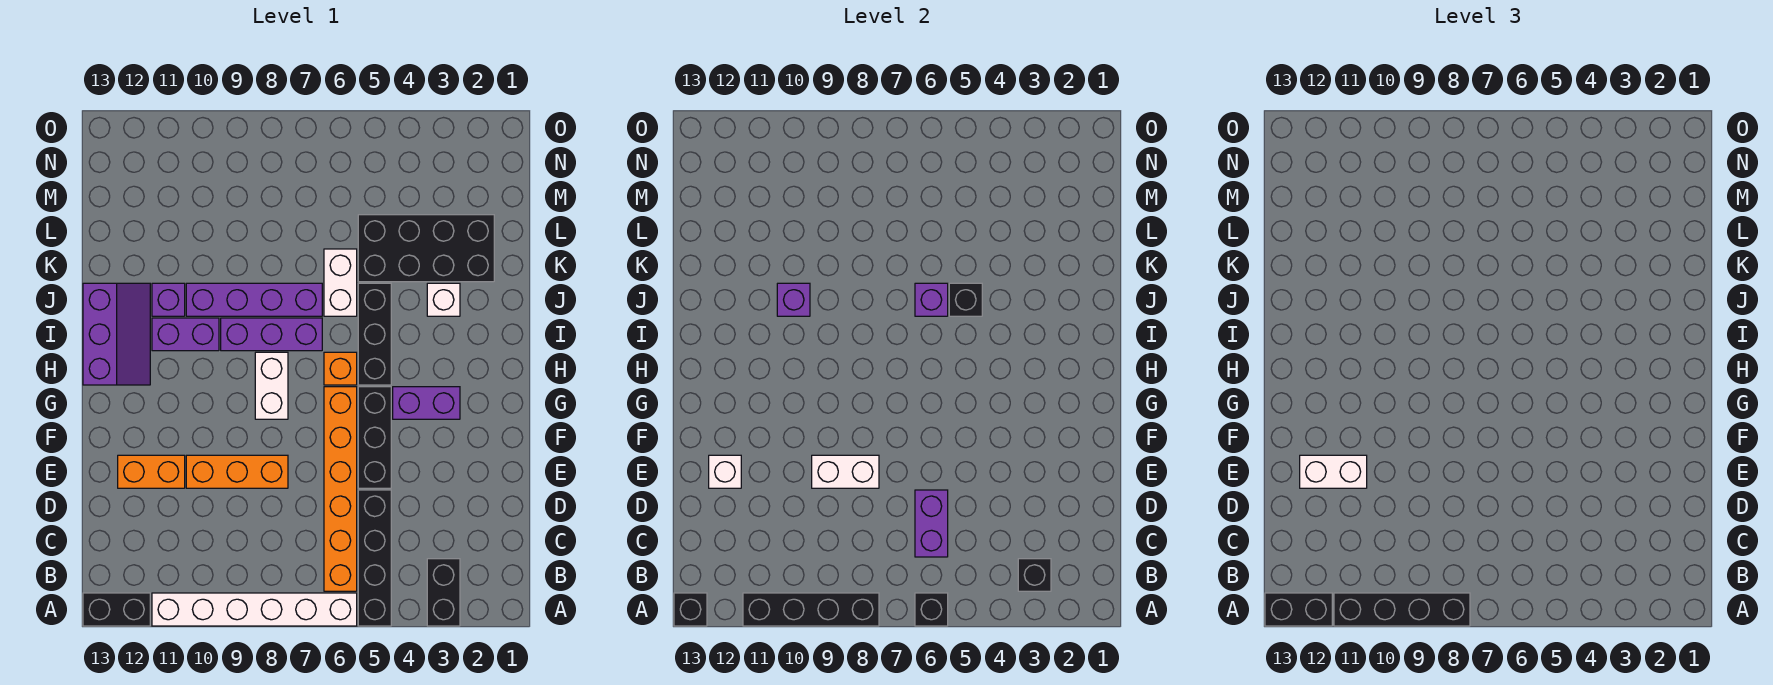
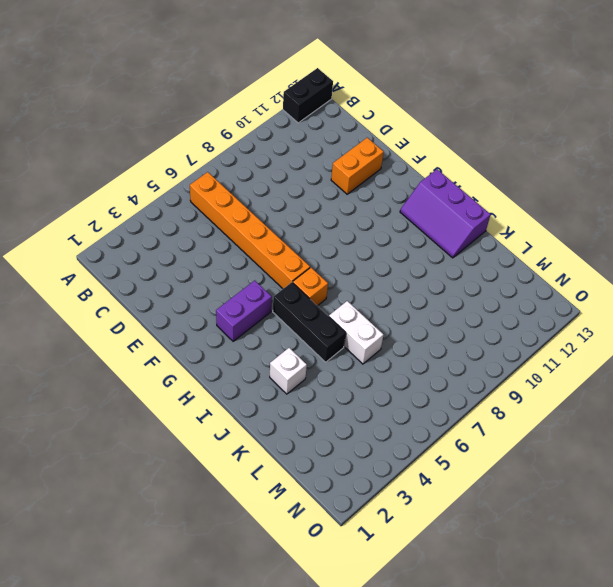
none -> black 1x2 brick [427,559,460,626]
none -> black 1x4 brick [358,490,391,626]
none -> white 1x6 brick [152,593,357,626]
none -> black 1x3 brick [358,387,391,488]

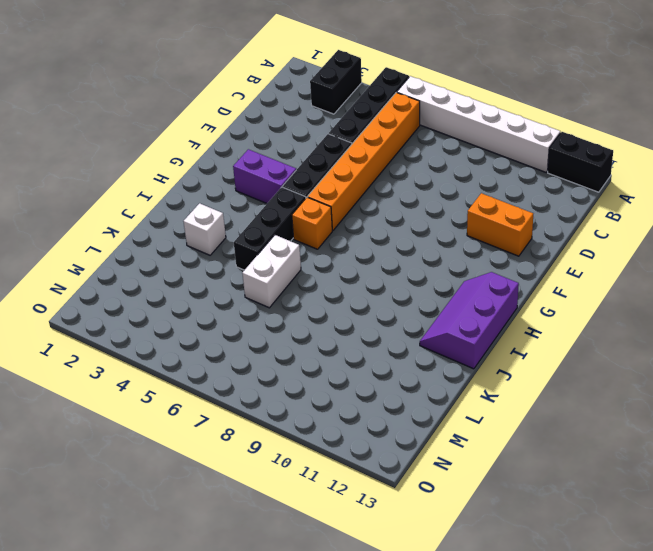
none -> orange 1x3 brick [186,455,288,488]
none -> white 1x2 brick [255,352,288,419]
none -> purple 1x3 brick [221,318,322,351]
none -> purple 1x2 brick [152,318,219,351]

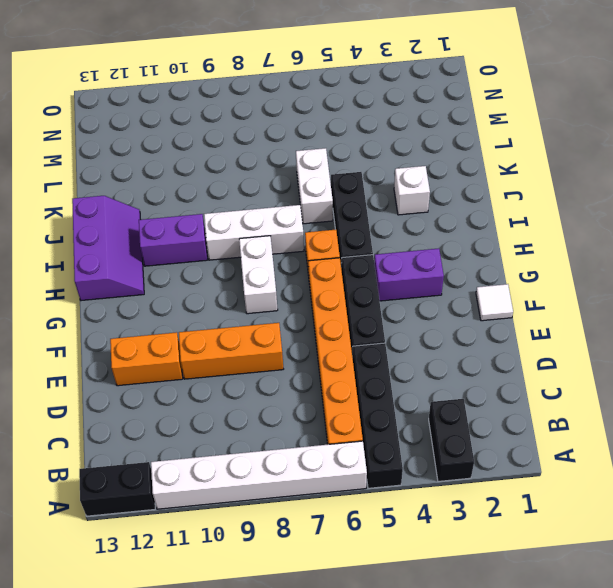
white 1x1 tile [476,284,513,321] -> none
white 1x3 brick [204,205,304,260] -> purple 1x3 brick [221,318,322,351]
none -> purple 1x4 brick [186,283,322,316]
none -> purple 1x1 brick [152,283,185,316]
none -> black 2x4 brick [358,215,494,282]
none -> black 1x1 brick [915,593,948,626]

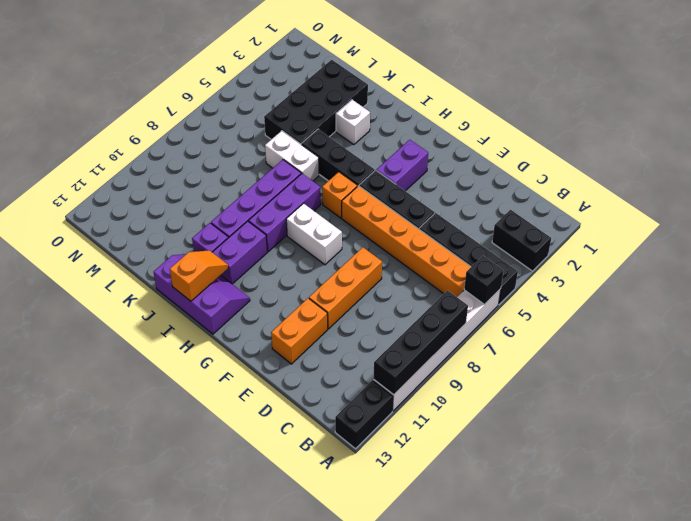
orange 1x2 slope [170,250,229,301] -> none
none -> black 1x1 brick [674,593,707,626]
none -> black 1x1 brick [1018,559,1051,591]
none -> purple 1x2 brick [915,490,948,557]
none -> white 1x2 brick [812,455,879,488]

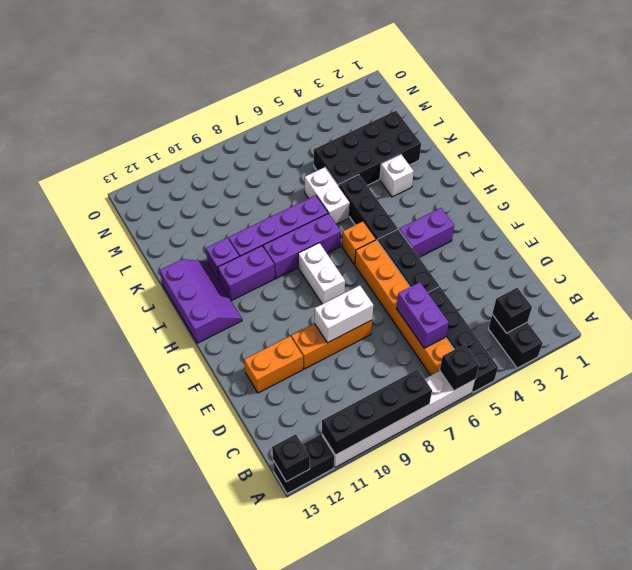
none -> white 1x1 brick [709,455,741,488]
none -> black 1x1 brick [949,283,982,316]
none -> purple 1x1 brick [915,283,948,316]
none -> purple 1x1 brick [777,283,810,316]

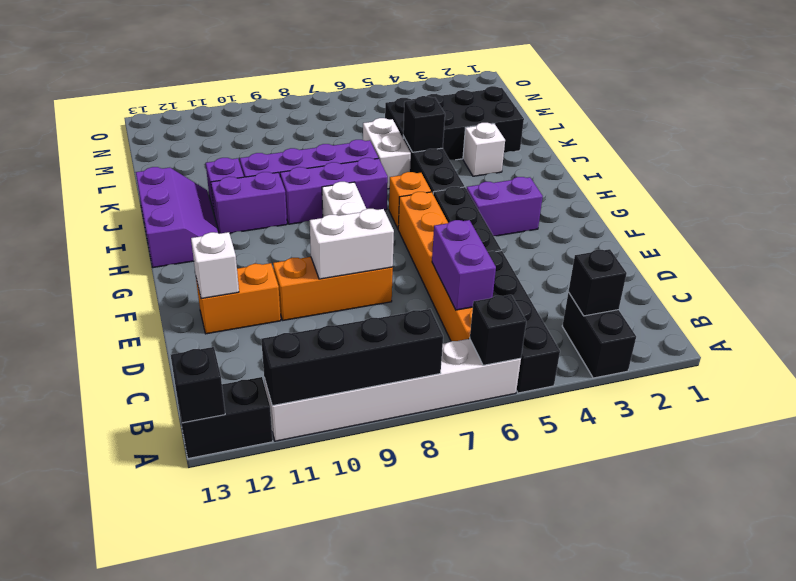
none -> purple 1x1 brick [915,283,948,316]
none -> purple 1x1 brick [777,283,810,316]
none -> black 1x4 brick [1334,593,1470,626]
none -> black 1x2 brick [1265,593,1332,626]

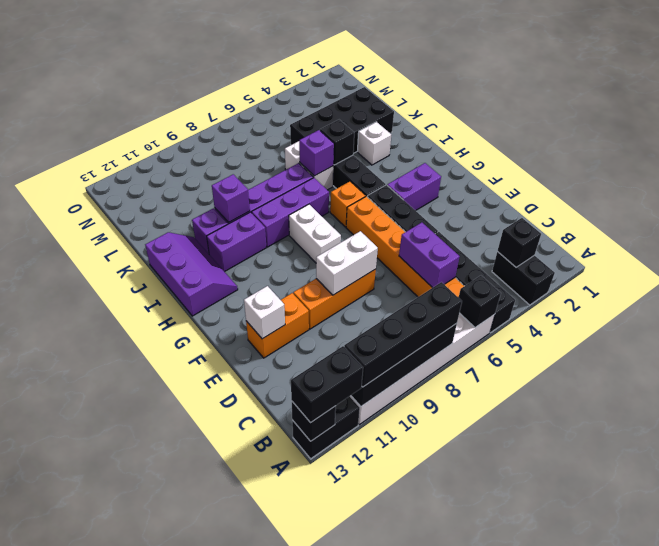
none -> white 1x2 brick [1300,455,1367,488]

